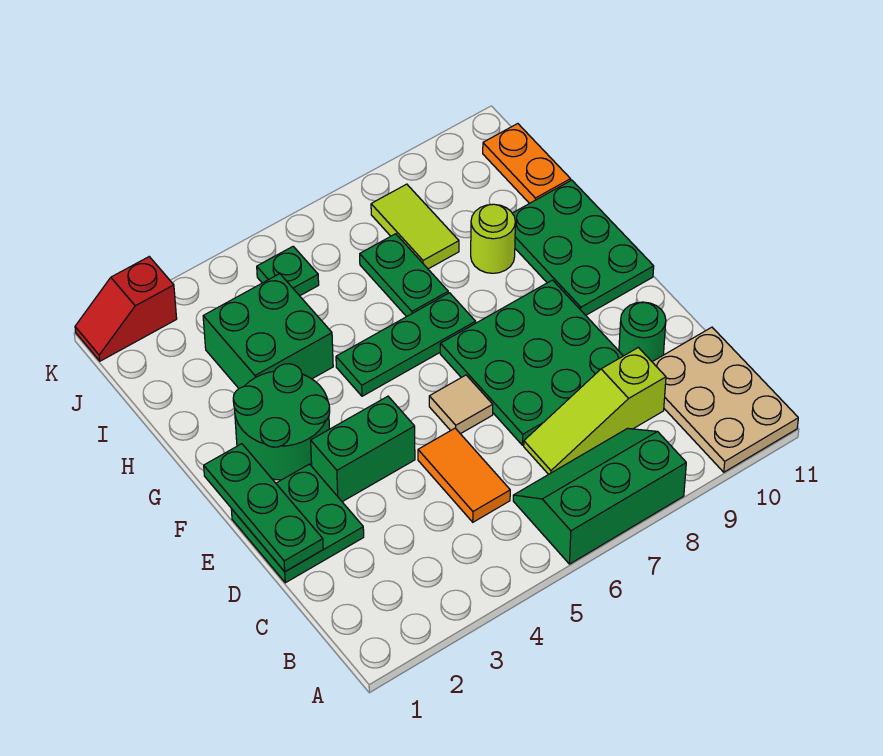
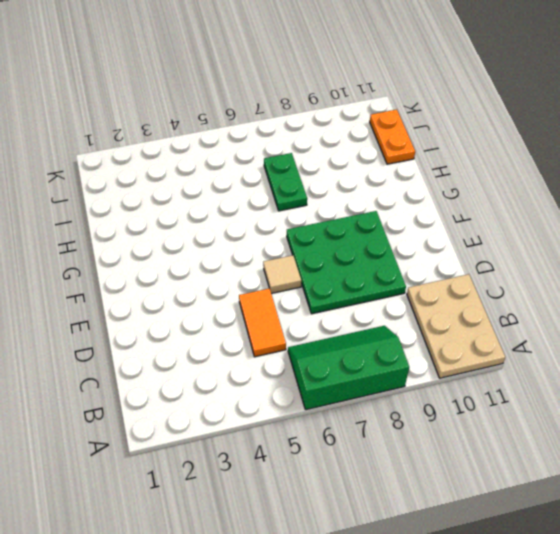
none -> lime 1x3 slope [524,348,666,474]
none -> green 2x2 plate [231,464,364,583]
none -> green 1x1 round brick [619,302,666,362]

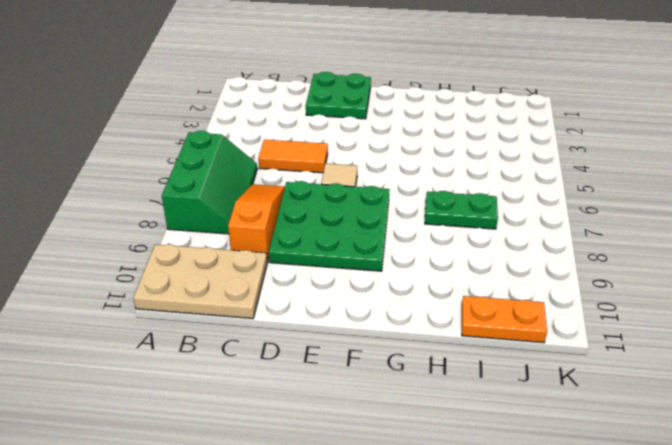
orange 1x3 slope [228,184,285,262] -> lime 1x3 slope [524,348,666,474]
none -> green 1x1 round brick [619,302,666,362]
none -> green 1x2 brick [311,396,415,502]
none -> green 2x2 round brick [233,364,330,480]

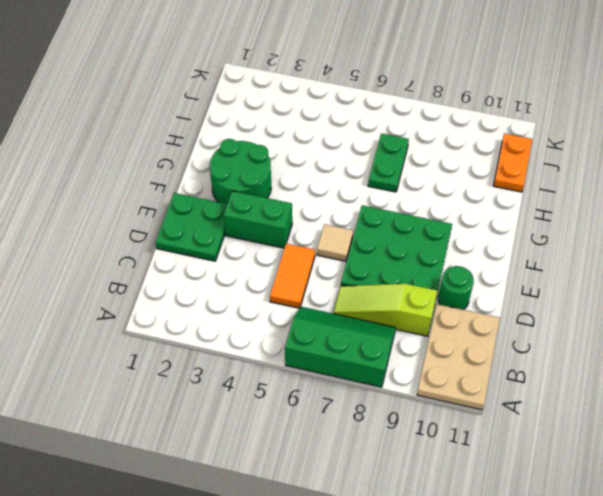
none -> green 2x3 plate [512,180,654,315]
none -> green 1x3 plate [336,293,476,396]
none -> green 2x2 brick [203,274,333,388]

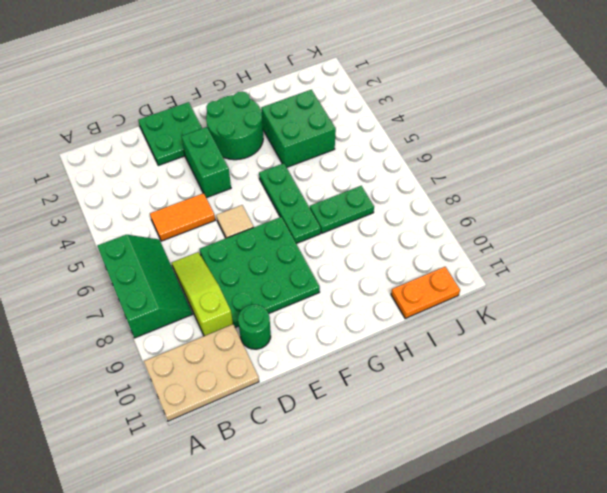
none -> green 2x3 plate [512,180,654,315]
none -> lime 1x1 round brick [471,204,515,273]
none -> lime 1x2 tile [371,184,459,269]

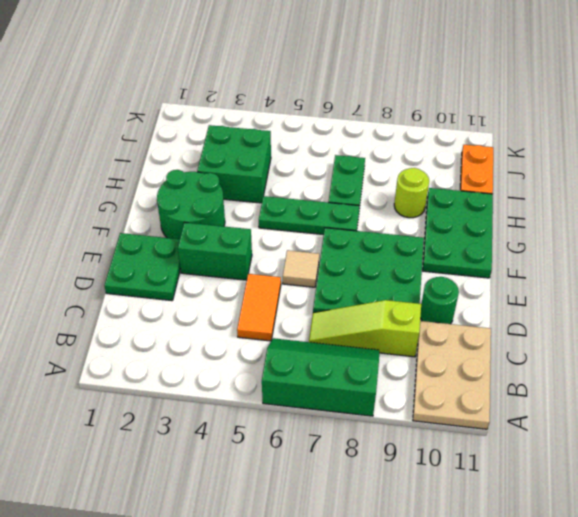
none -> lime 1x2 tile [371,184,459,269]
none -> green 1x1 plate [257,246,319,296]
none -> red 1x2 slope [75,257,177,361]

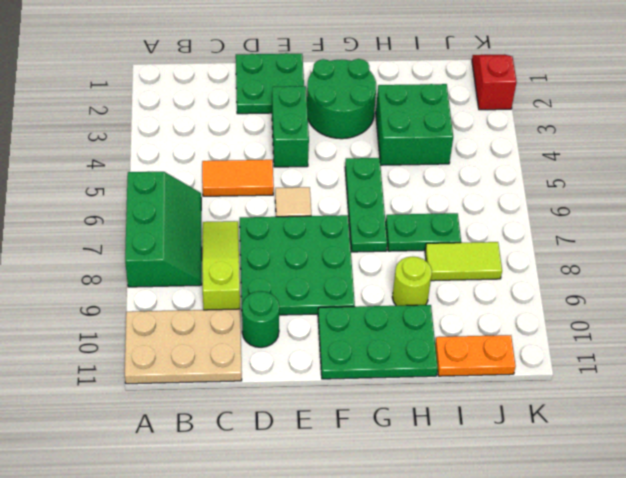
none -> green 1x1 plate [257,246,319,296]
none -> green 1x3 plate [204,444,323,572]

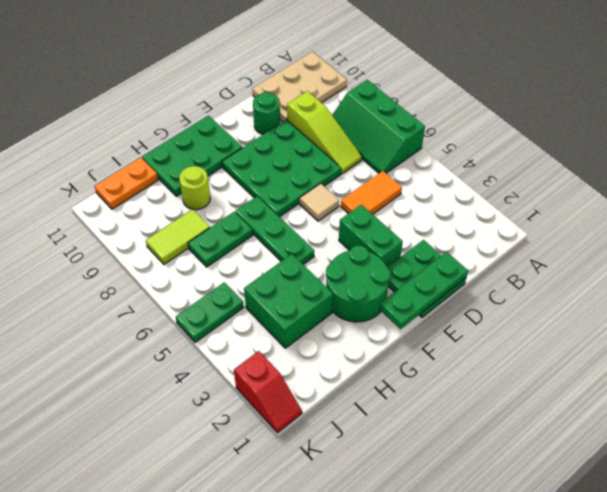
green 1x2 plate [176,282,244,342] -> green 1x1 plate [257,246,319,296]

